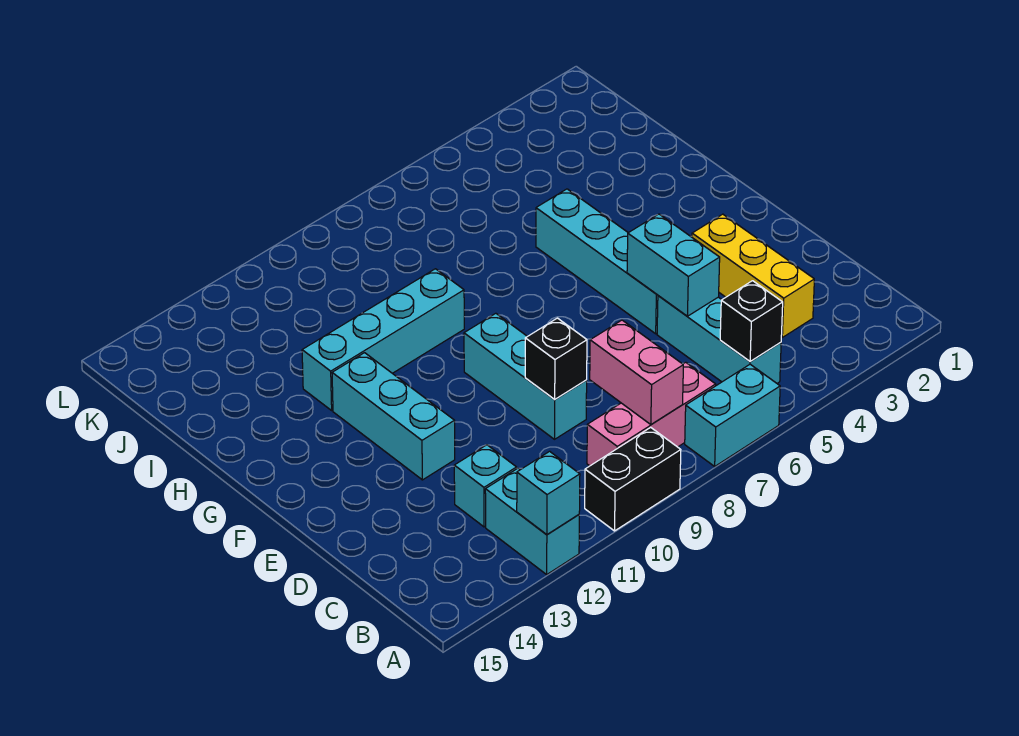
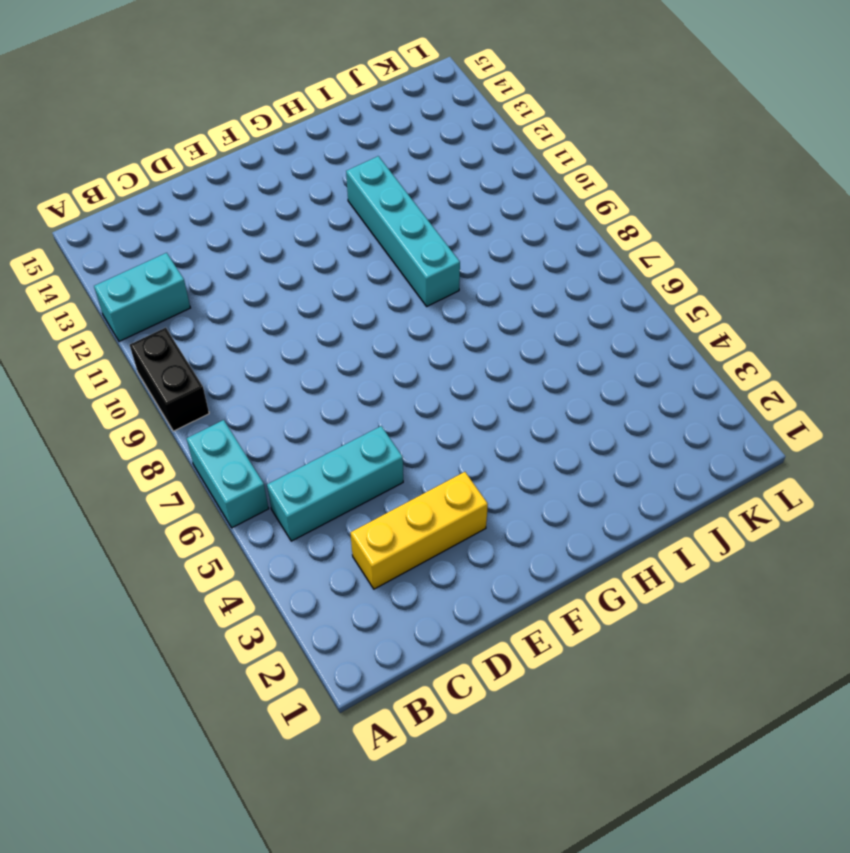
none -> pink 1x3 brick [587,362,716,466]
none -> cyan 1x1 brick [454,445,517,527]
none -> cyan 1x3 brick [464,313,587,439]

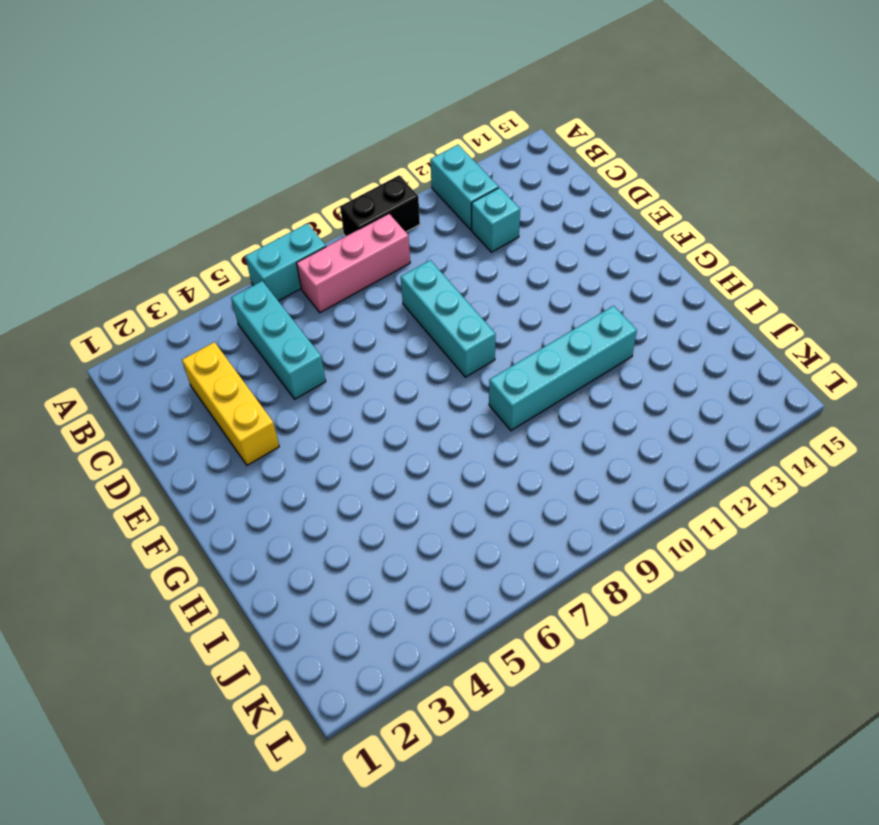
none -> cyan 1x4 brick [536,189,658,334]
none -> cyan 1x3 brick [332,353,455,480]
none -> cyan 1x1 brick [517,451,580,535]

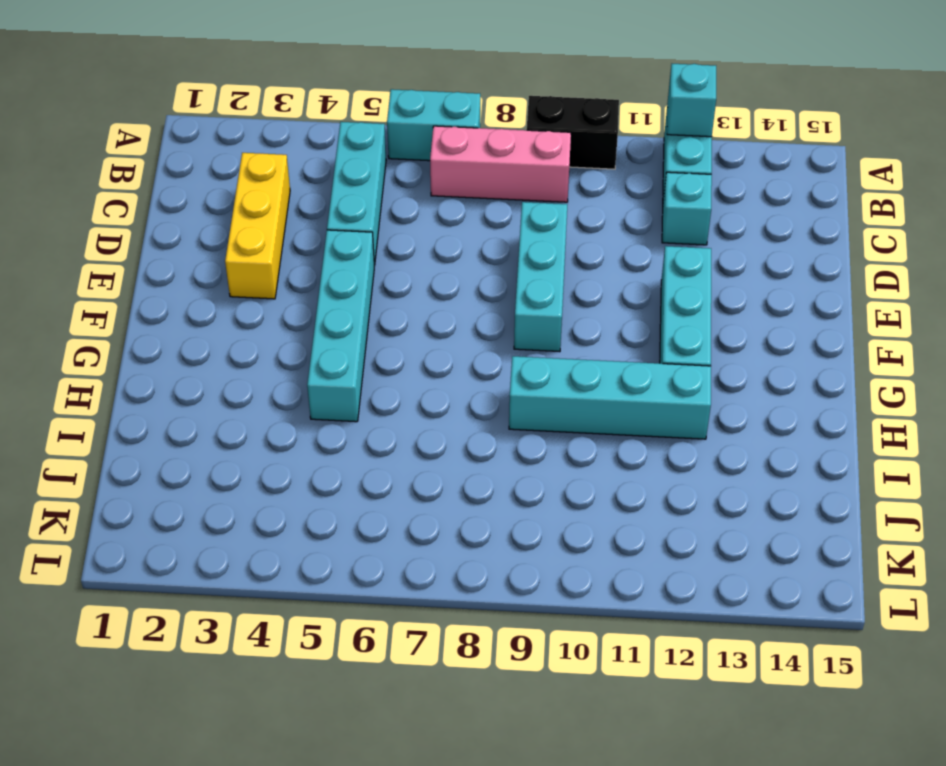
none -> black 1x1 brick [720,281,783,361]
none -> pink 1x2 brick [590,320,683,425]
none -> cyan 1x2 brick [627,214,720,316]

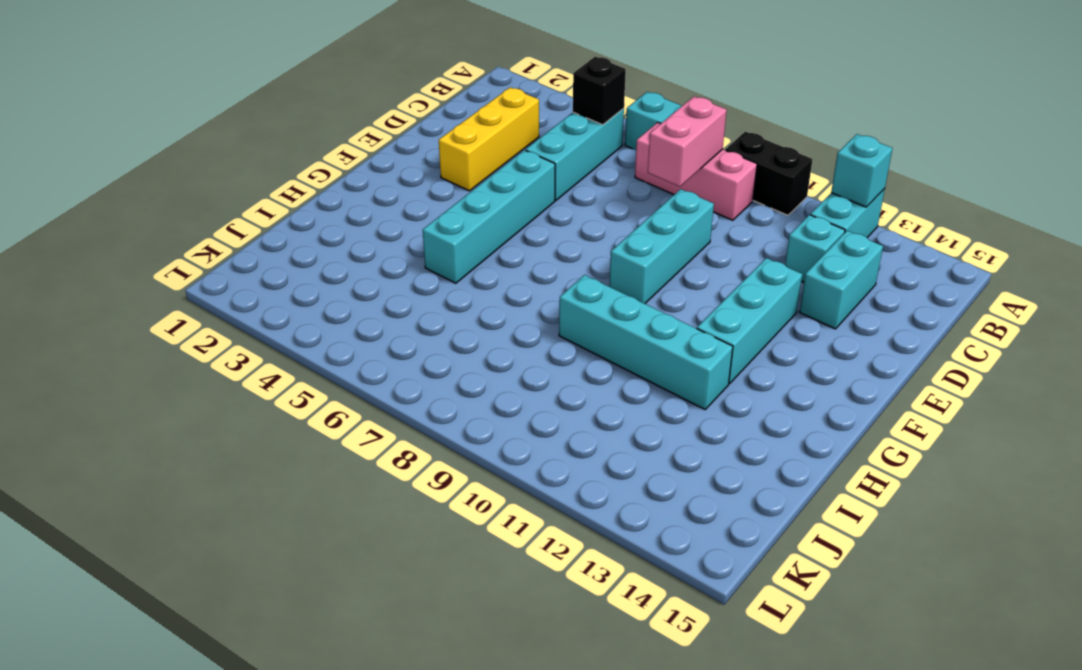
cyan 1x2 brick [800,231,883,329] -> cyan 1x2 brick moved to [627,214,720,316]
none -> black 1x1 brick [525,318,587,400]

